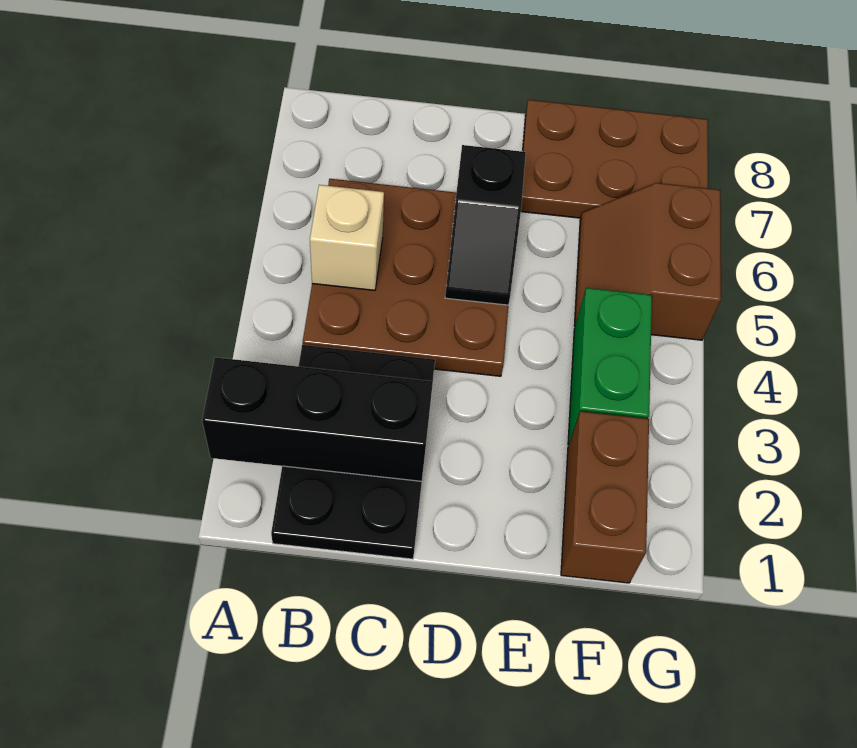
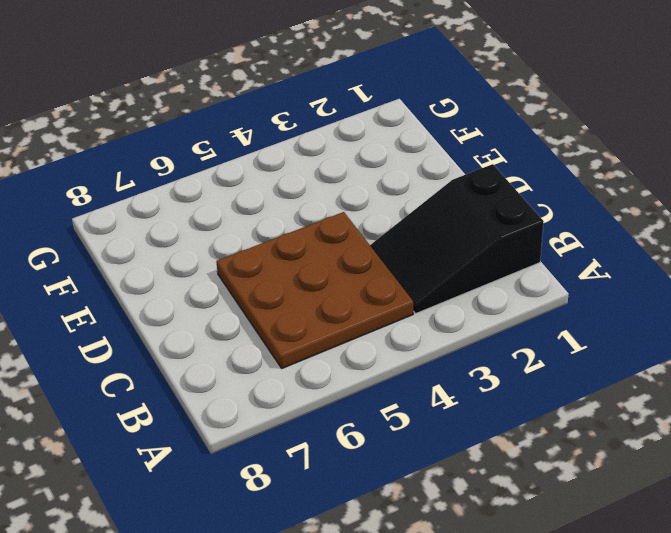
black 2x3 slope [370,164,544,314] -> black 2x3 plate [271,345,435,559]
none -> brown 2x3 plate [521,100,708,218]
none -> brown 1x2 brick [561,411,649,583]

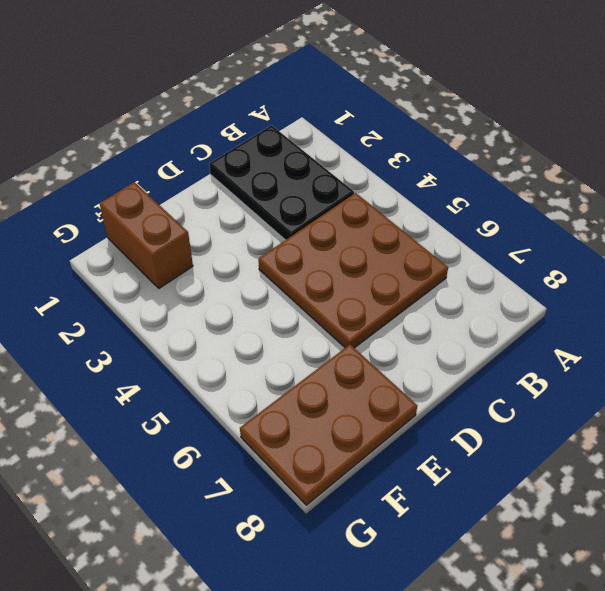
none -> green 1x2 brick [568,288,652,445]
none -> brown 2x2 slope [574,183,721,340]

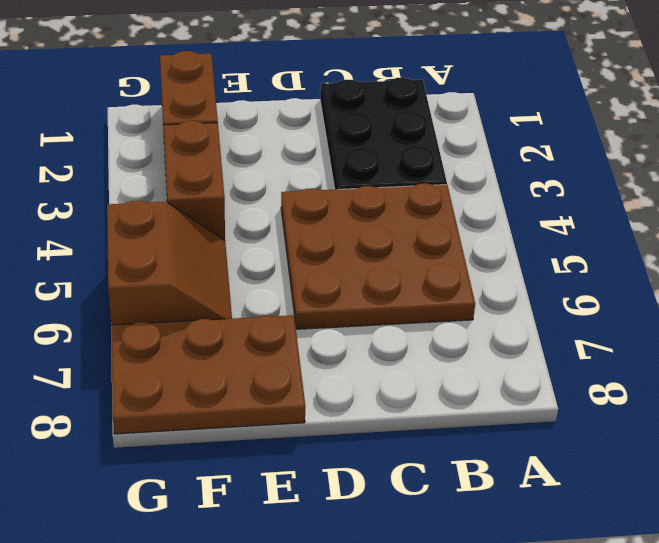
brown 1x2 brick [163,121,225,240] -> green 1x2 brick [568,288,652,445]
none -> black 1x3 brick [202,357,433,481]
none -> tan 1x1 brick [310,185,384,290]

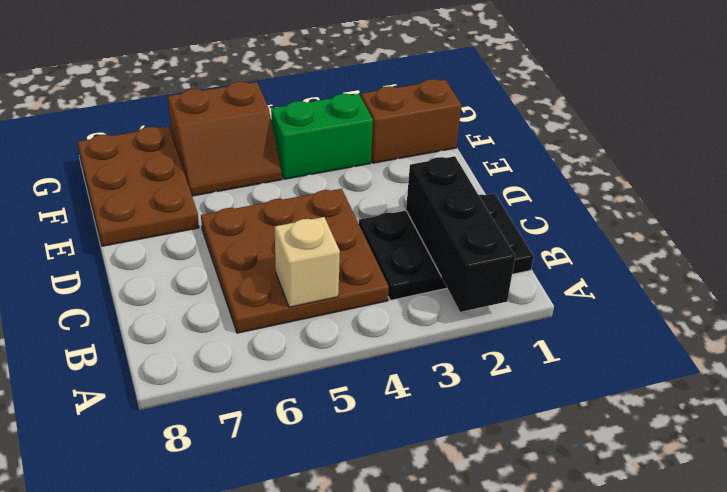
none -> black 1x2 slope [445,145,526,305]

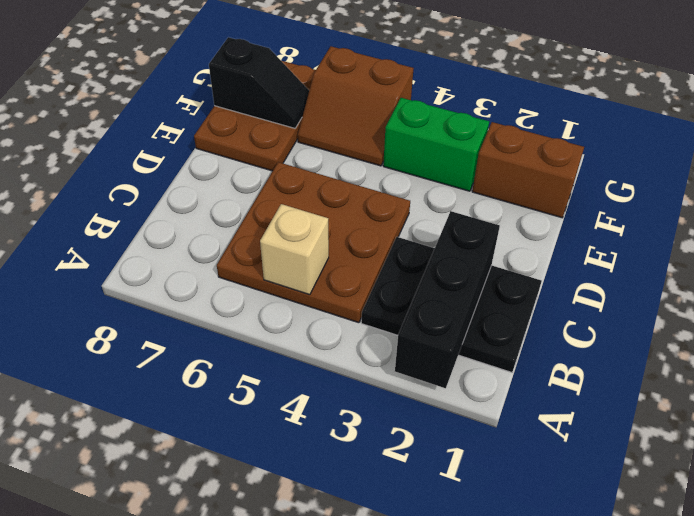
black 1x2 slope [209,37,309,128] -> black 1x2 slope moved to [445,145,526,305]

